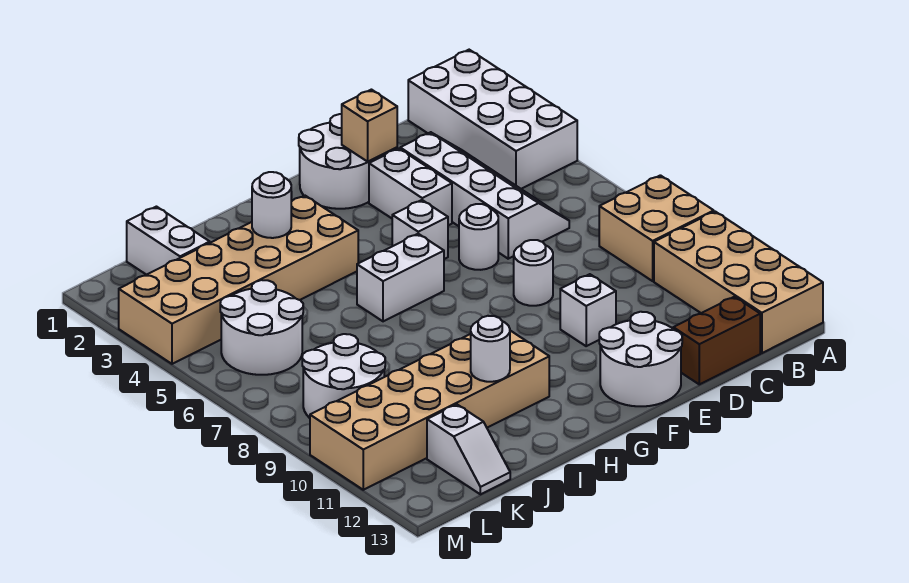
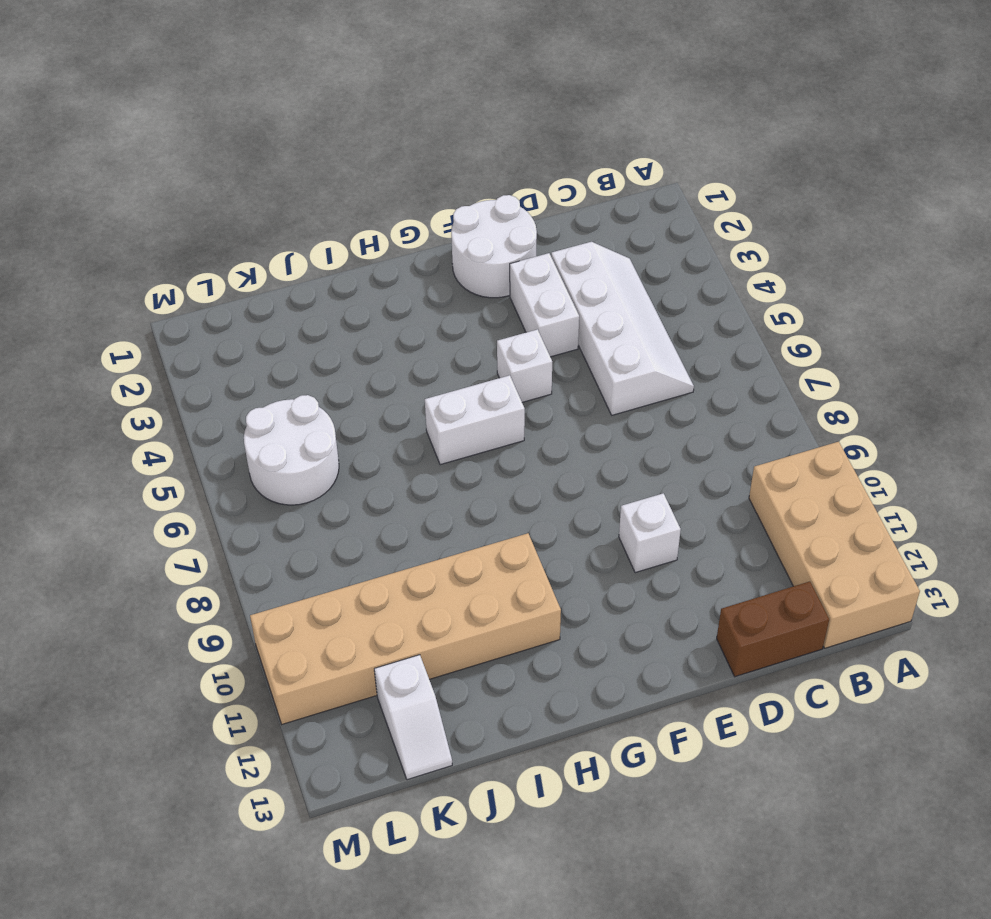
none -> white 2x4 brick [408,50,577,189]
none -> tan 2x2 brick [599,175,714,281]
none -> white 1x1 round brick [459,204,498,270]

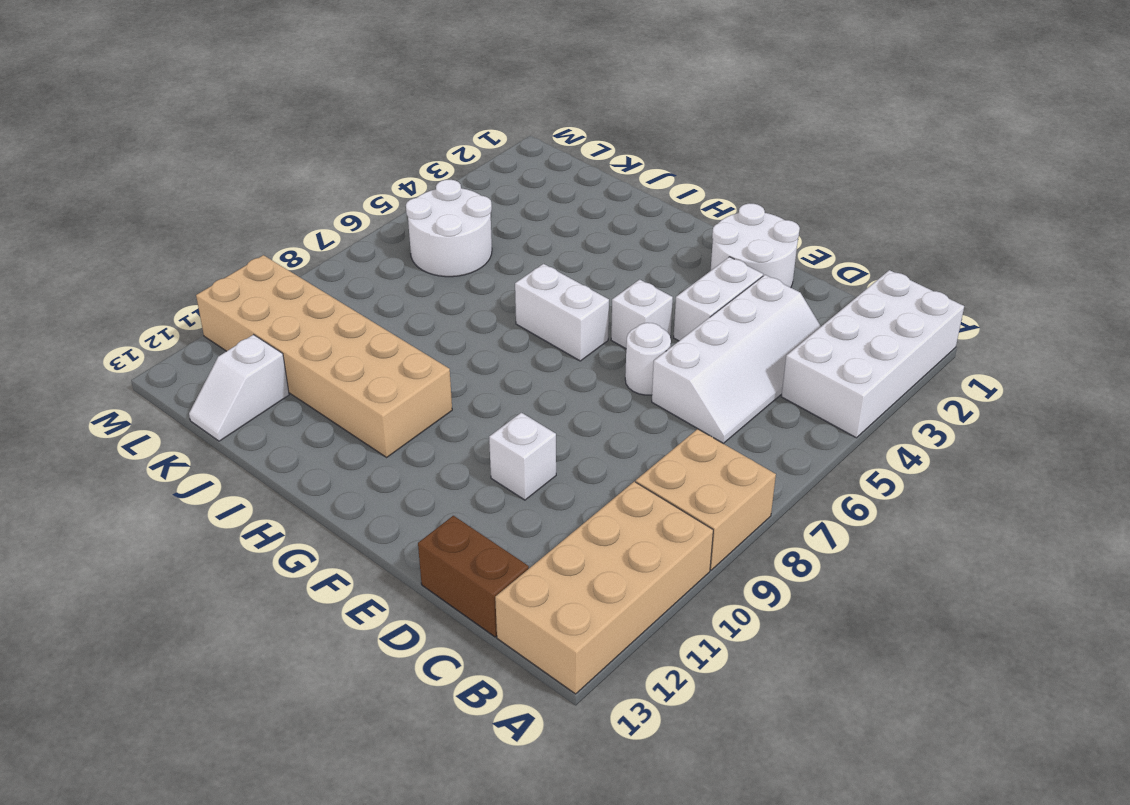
none -> white 1x1 round brick [514,240,553,306]
none -> white 2x2 round brick [599,312,682,406]
none -> tan 2x6 brick [119,196,358,364]

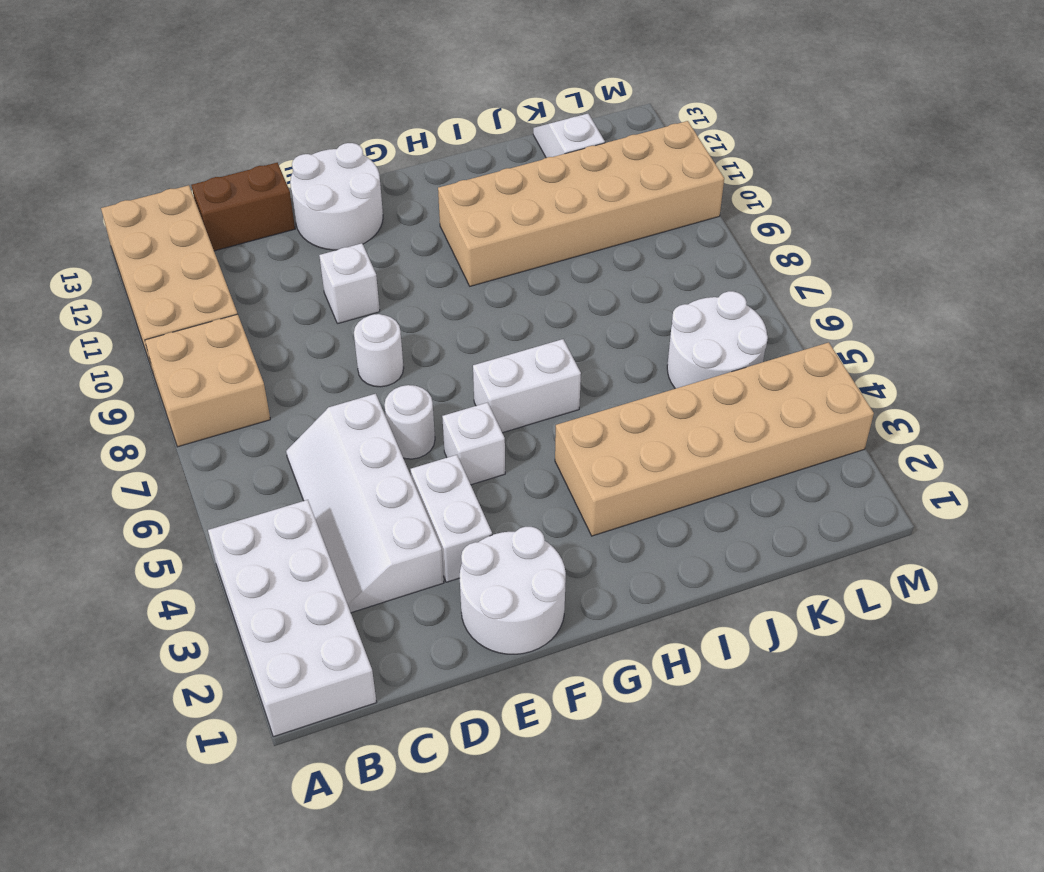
none -> white 1x2 brick [127,207,210,275]
none -> white 2x2 round brick [302,334,385,418]
none -> tan 1x1 brick [342,90,397,162]

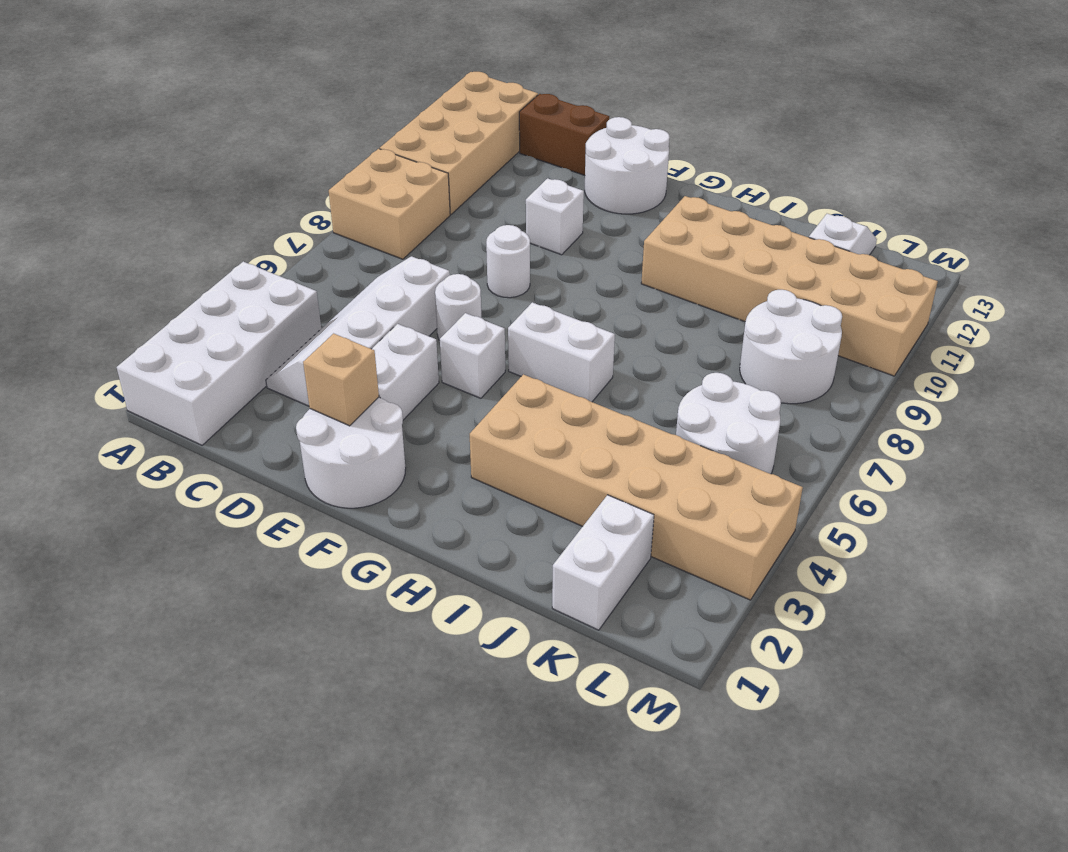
none -> white 1x1 round brick [252,172,291,238]
none -> white 1x1 round brick [471,316,510,382]

